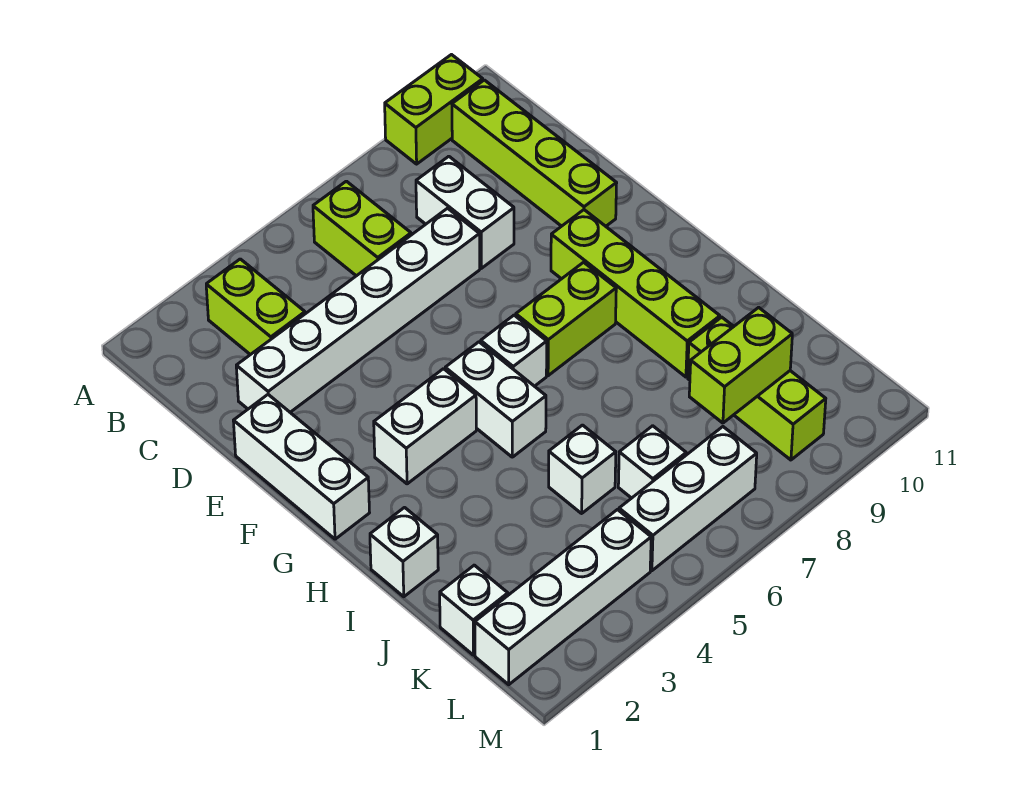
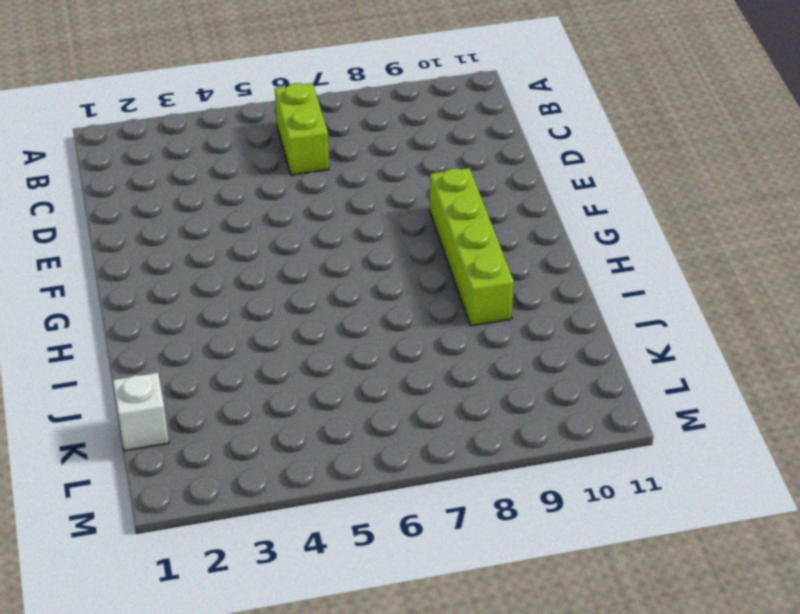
none -> lime 1x2 brick [385,55,483,164]
none -> lime 1x2 brick [206,259,305,355]
none -> lime 1x4 brick [452,80,617,226]

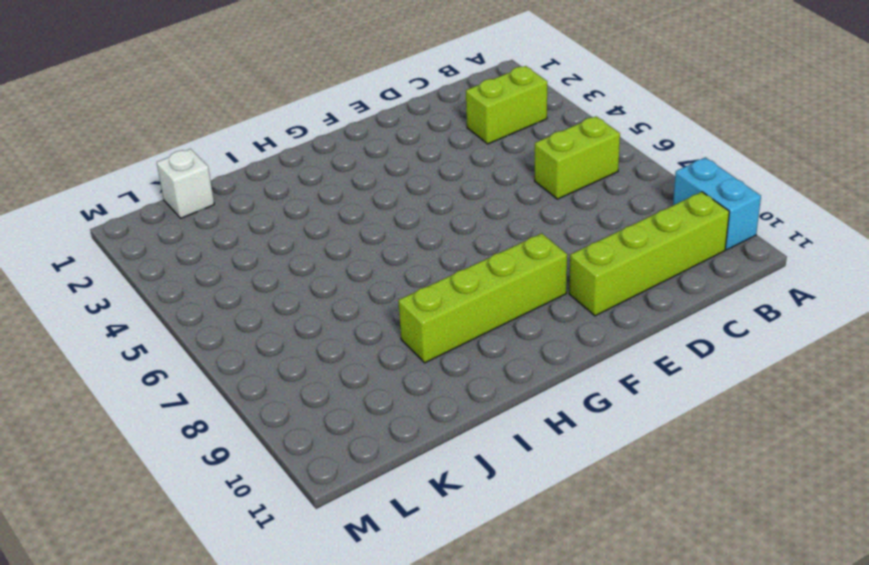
cyan 1x2 brick [673,157,761,250] -> lime 1x2 brick [385,55,483,164]
none -> white 1x2 brick [416,156,514,268]
none -> white 1x6 brick [236,208,480,412]
none -> white 1x3 brick [233,395,370,539]

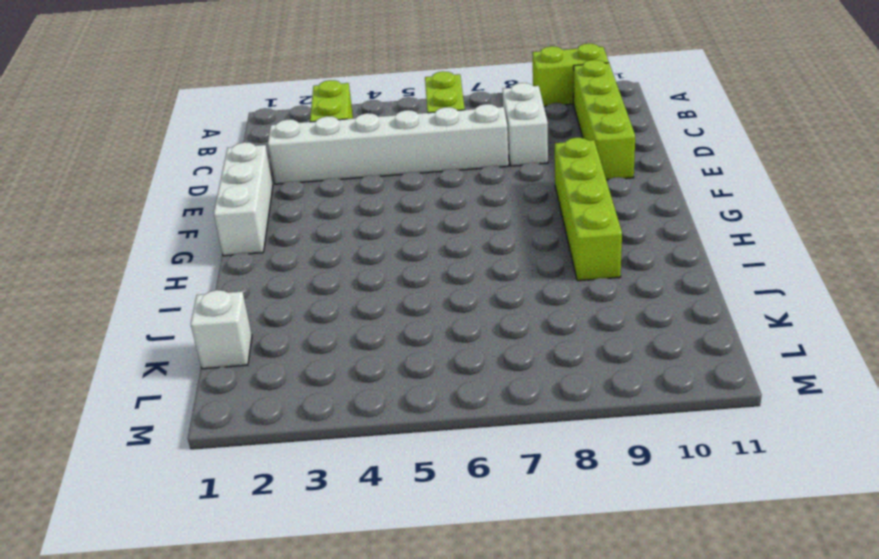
none -> white 1x2 brick [374,369,476,484]
none -> white 1x2 brick [445,342,546,457]
none -> white 1x1 brick [481,315,547,386]

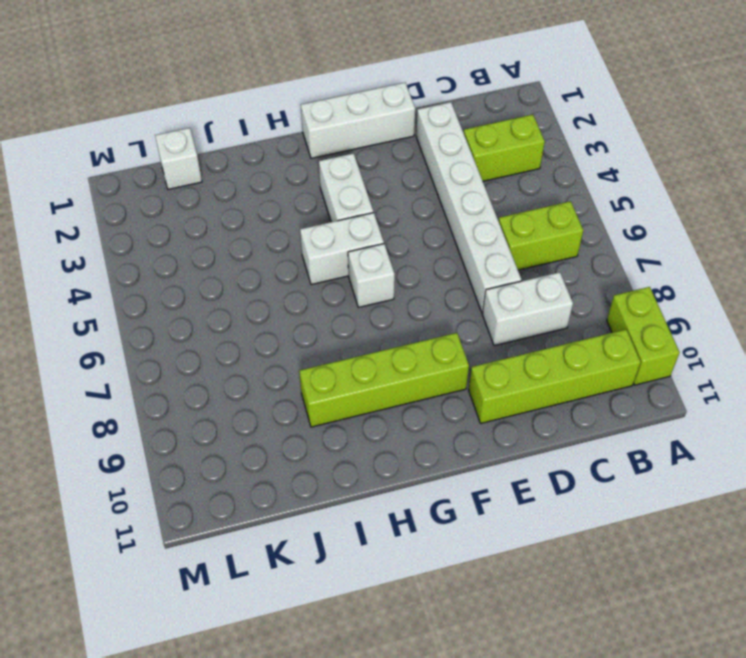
none -> lime 1x2 brick [516,262,616,376]
none -> white 1x1 brick [370,508,438,597]
none -> white 1x1 brick [549,425,616,513]

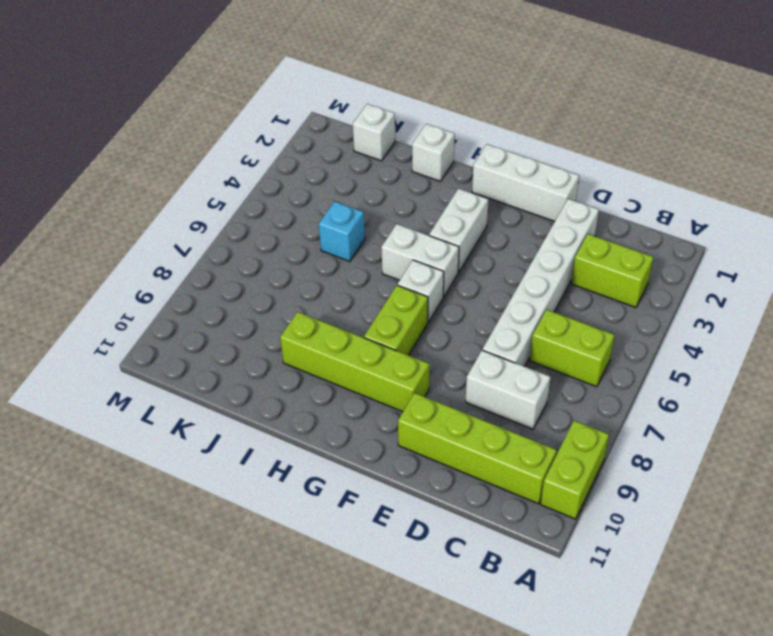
cyan 1x1 brick [319,201,365,261] -> white 1x1 brick [549,425,616,513]
none -> lime 1x3 brick [688,317,826,460]
none -> white 1x1 brick [618,426,686,498]
none -> white 1x4 brick [475,510,651,685]

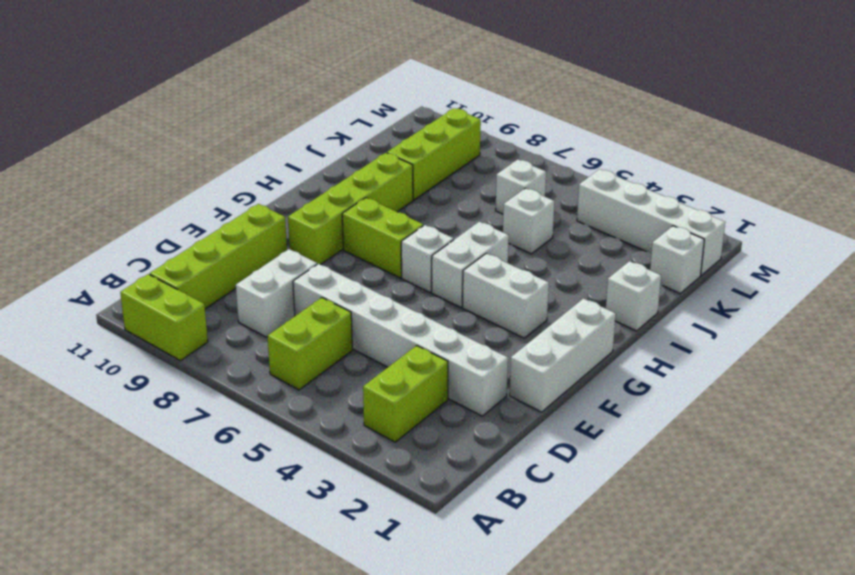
none -> white 1x3 brick [619,427,757,571]
none -> lime 1x2 brick [689,307,792,423]

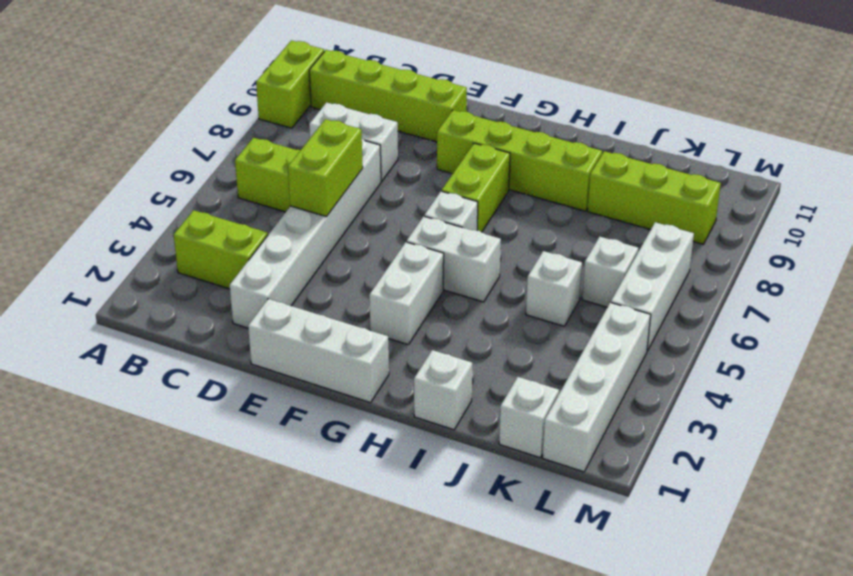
lime 1x2 brick [288,119,363,217] -> lime 1x2 brick moved to [689,307,792,423]

